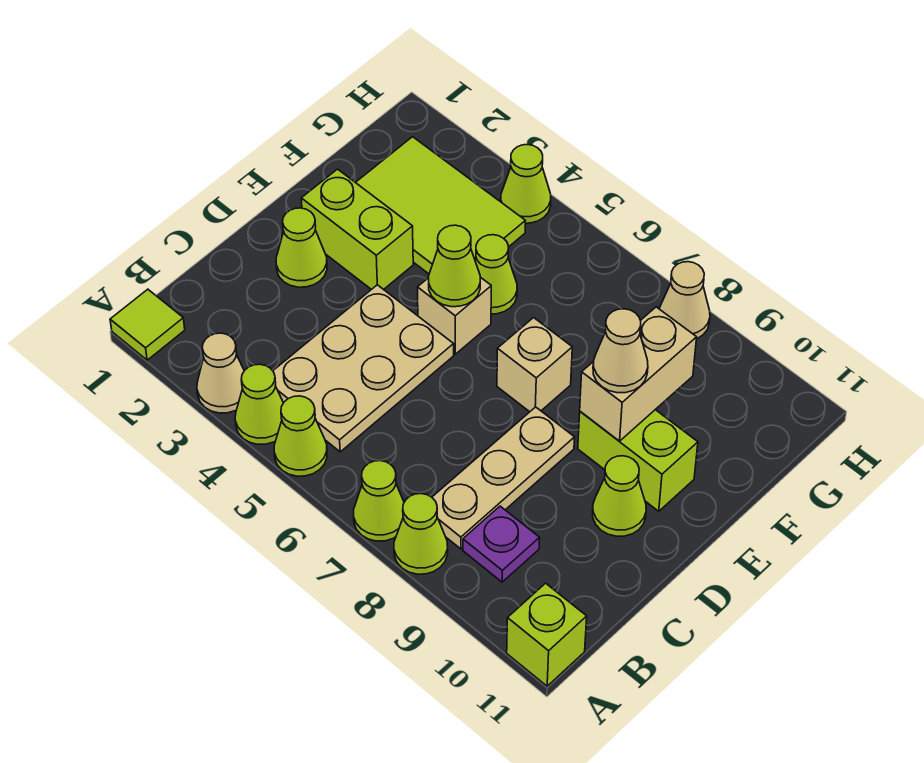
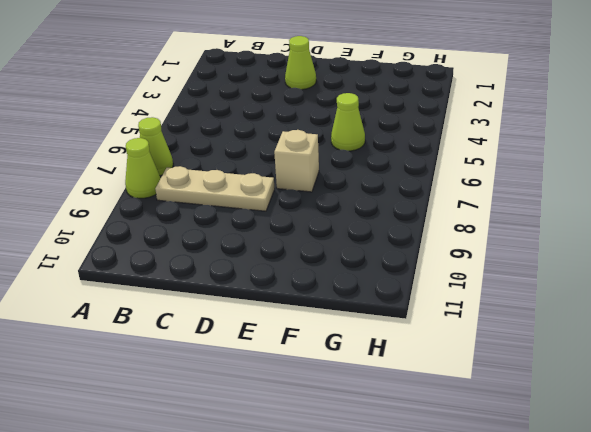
none -> lime 1x1 tile [110,289,185,360]
none -> tan 1x1 cone [197,333,244,413]
none -> lime 1x1 cone [235,364,283,444]

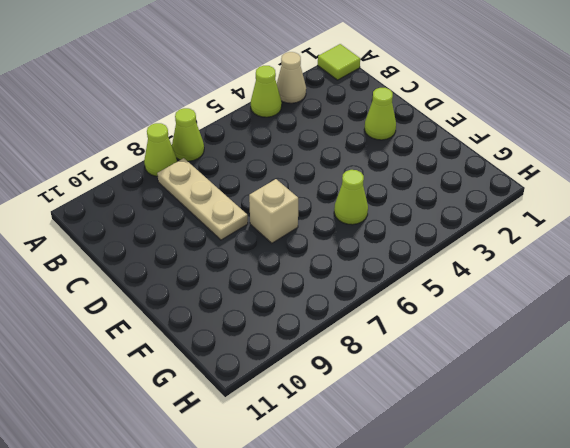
none -> lime 1x1 cone [274,396,327,476]
none -> lime 1x1 brick [507,583,587,686]
none -> tan 2x3 plate [273,285,454,452]

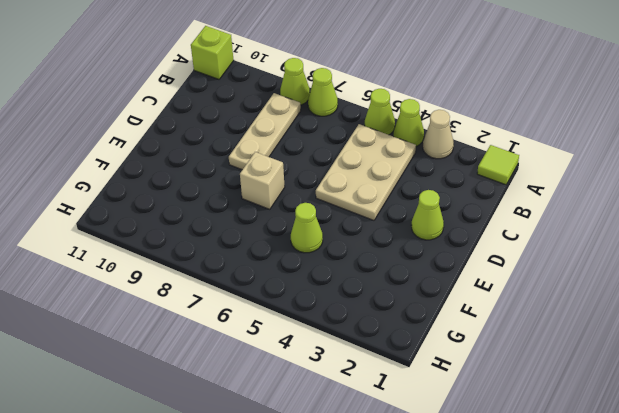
none -> purple 1x1 plate [463,506,540,582]
none -> lime 1x1 cone [593,456,646,536]
none -> lime 1x2 brick [301,169,413,290]

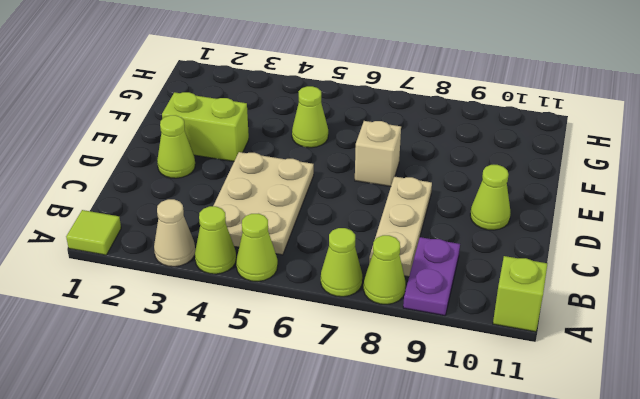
purple 1x2 plate [403,237,460,316] -> purple 1x1 plate [463,506,540,582]
none -> tan 1x1 brick [417,277,491,354]
none -> lime 1x2 brick [578,410,698,511]
none -> lime 2x3 tile [355,137,525,274]

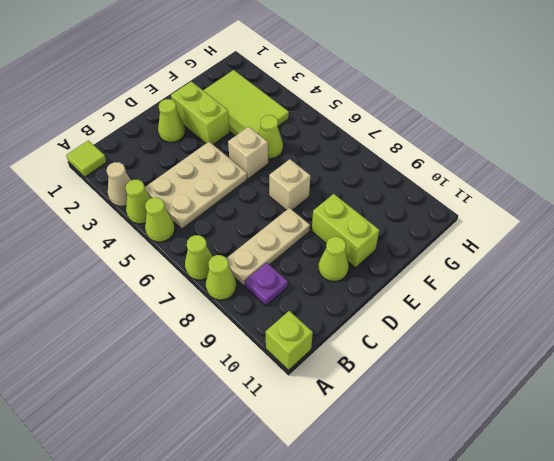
none -> lime 1x1 cone [501,145,551,223]
none -> tan 1x1 cone [660,262,710,338]
none -> lime 1x1 cone [428,225,480,307]

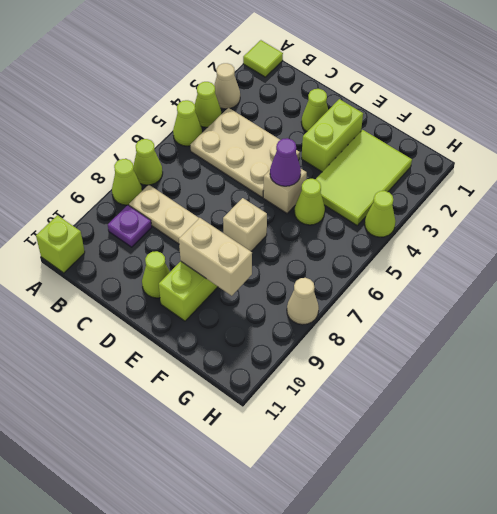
purple 1x1 cone [270,138,301,186] -> lime 1x1 cone [428,225,480,307]
none -> tan 1x1 cone [593,309,648,393]

